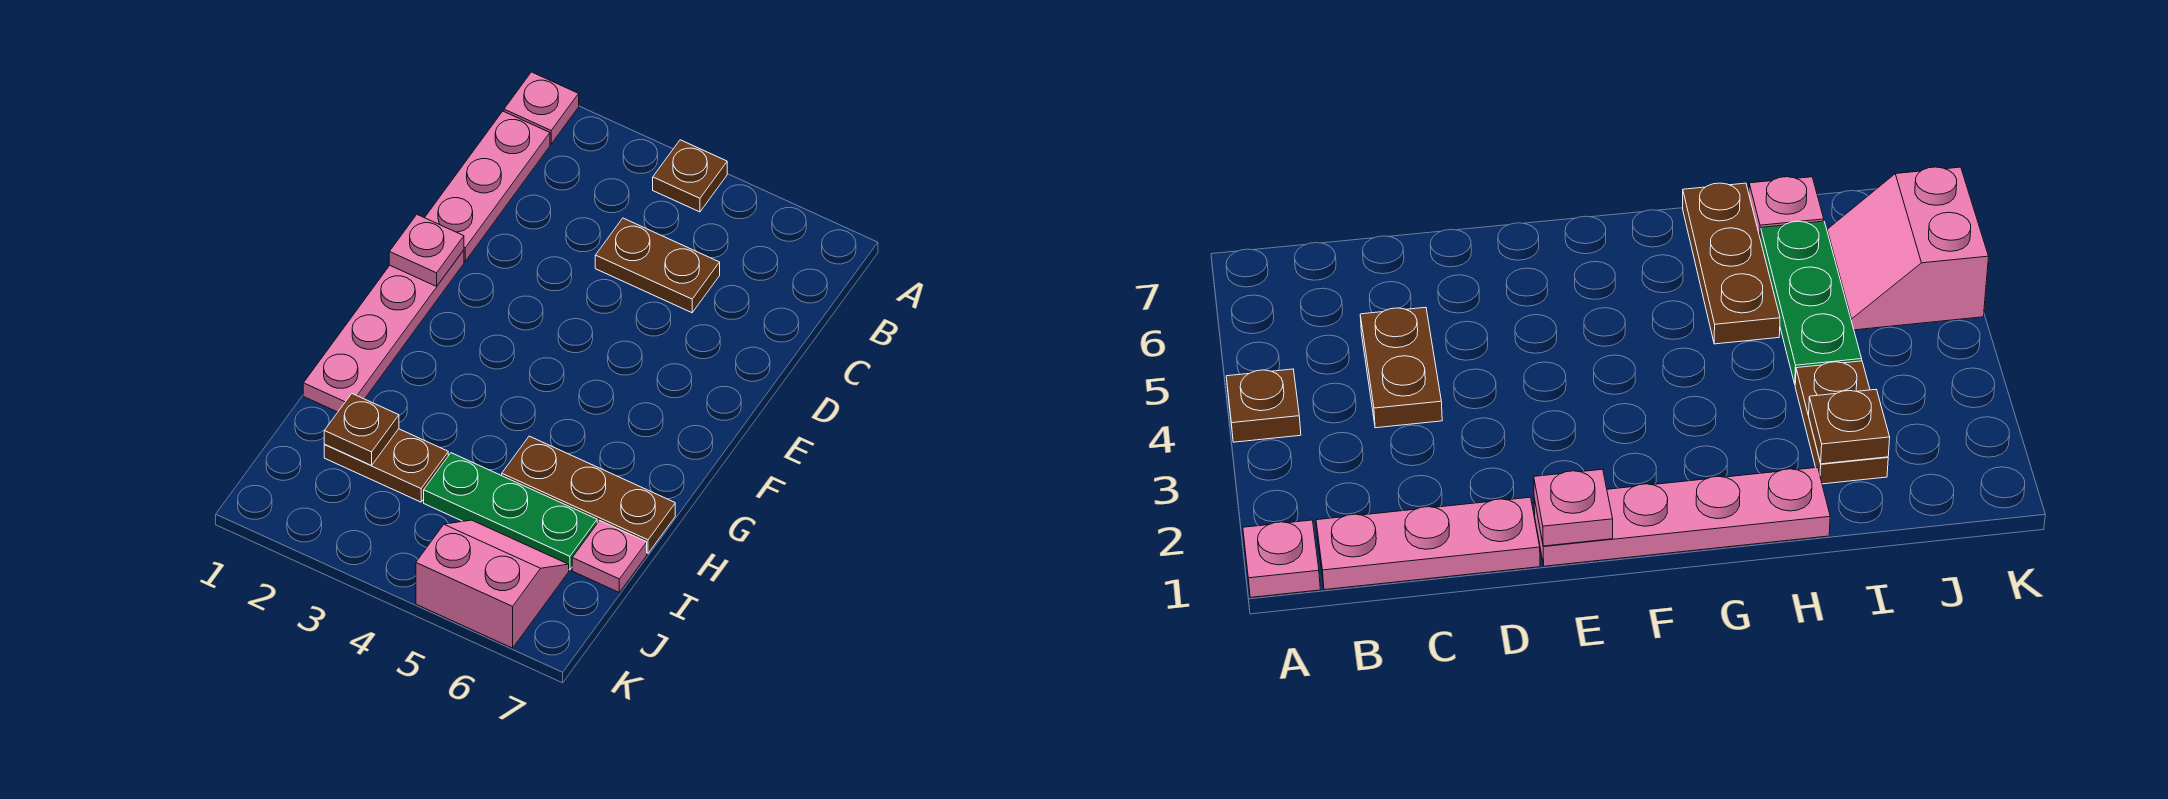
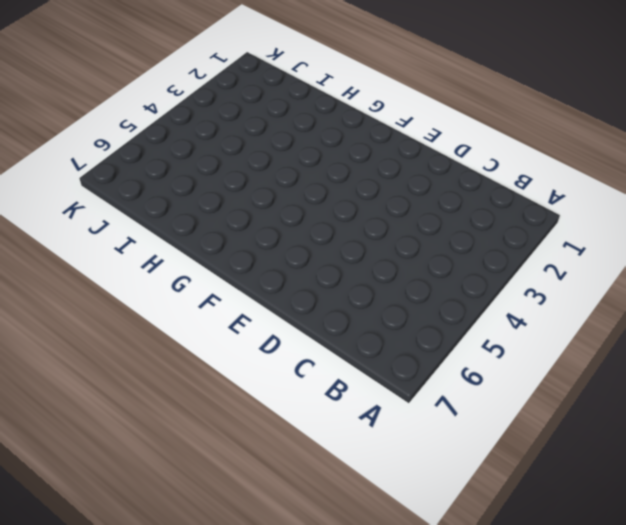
none -> pink 1x1 plate [504,72,579,144]
none -> brown 1x1 plate [653,140,727,212]
none -> pink 1x3 plate [425,111,550,261]

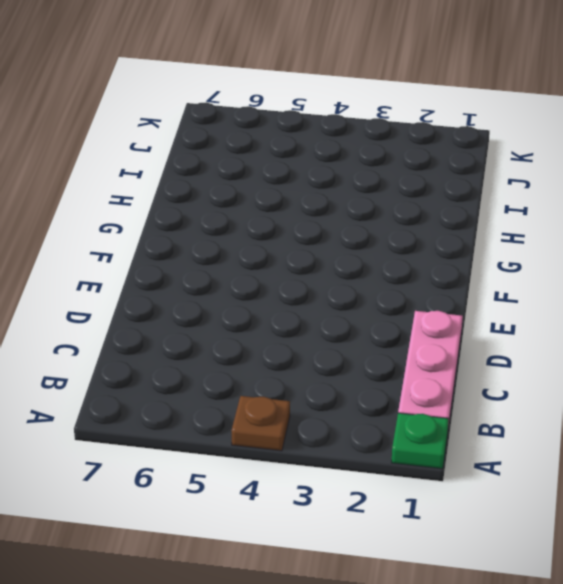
green 1x1 plate [392,413,449,469] -> pink 1x1 plate [504,72,579,144]
none -> brown 1x2 plate [595,218,720,313]
none -> pink 1x4 plate [303,250,464,412]
none -> brown 1x3 plate [502,436,675,553]

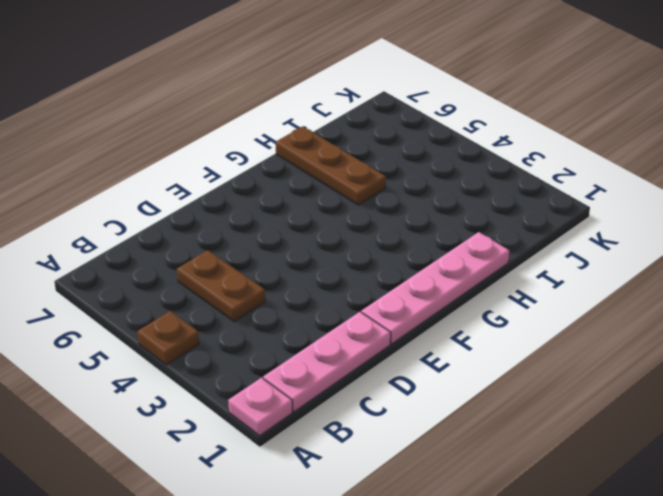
none -> brown 1x2 plate [324,429,448,502]
none -> green 1x3 plate [424,453,597,570]
none -> pink 1x1 plate [572,521,647,592]

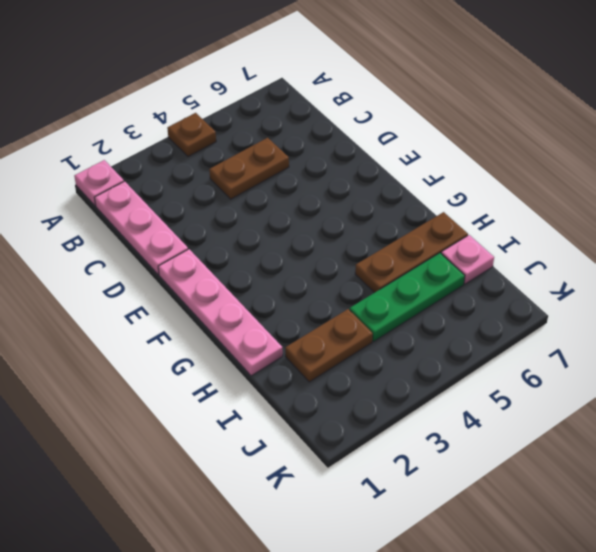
none -> pink 2x2 slope [416,520,569,648]
none -> pink 1x1 plate [389,215,464,286]
none -> brown 1x1 plate [324,394,399,465]

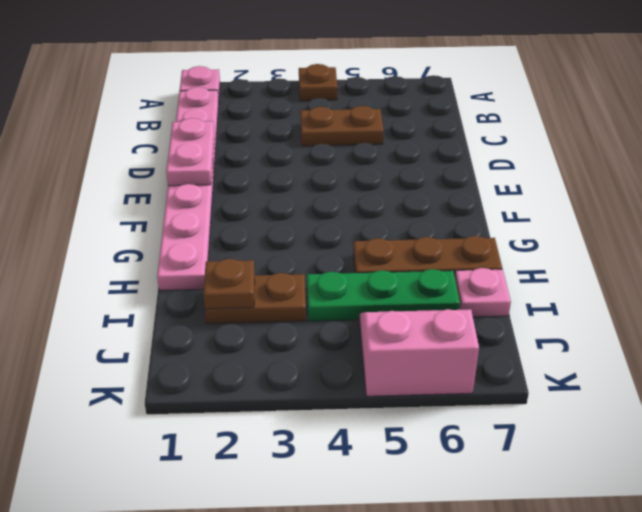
pink 1x2 plate [166,118,214,186] -> pink 1x1 plate [389,215,464,286]

